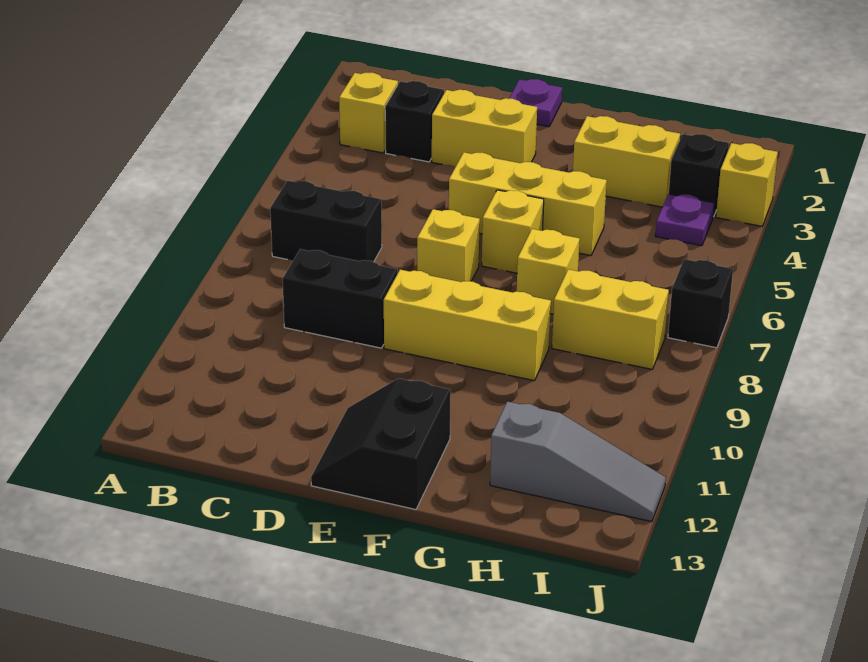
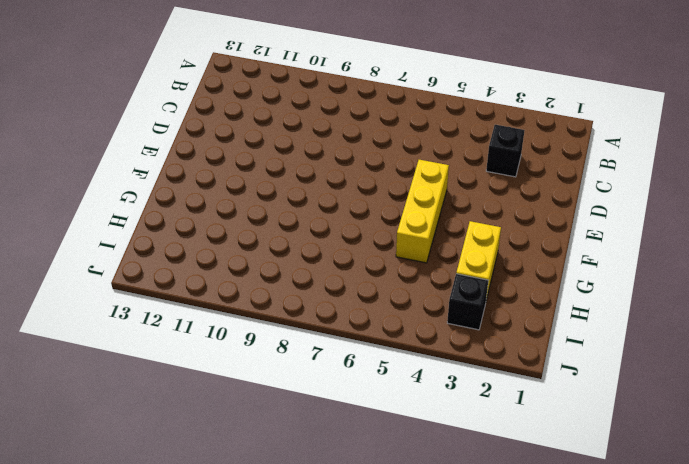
none -> yellow 1x1 brick [339,73,398,153]
none -> black 1x2 brick [270,181,382,262]
none -> black 1x2 brick [283,249,398,348]

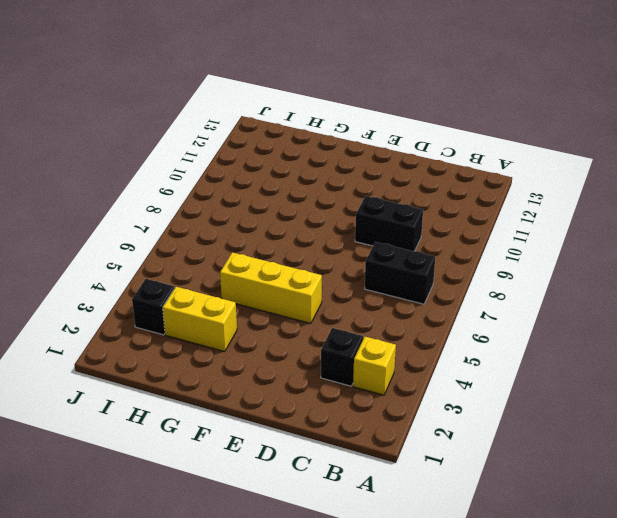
none -> yellow 1x2 brick [432,90,537,167]
none -> purple 1x1 plate [509,79,562,127]
none -> yellow 1x1 brick [417,209,480,282]

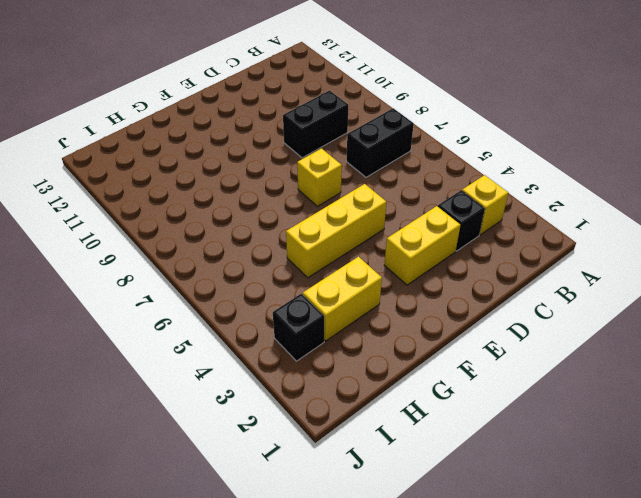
none -> purple 1x1 plate [509,79,562,127]
none -> yellow 1x3 brick [384,270,551,381]
none -> black 2x2 slope [311,378,451,510]

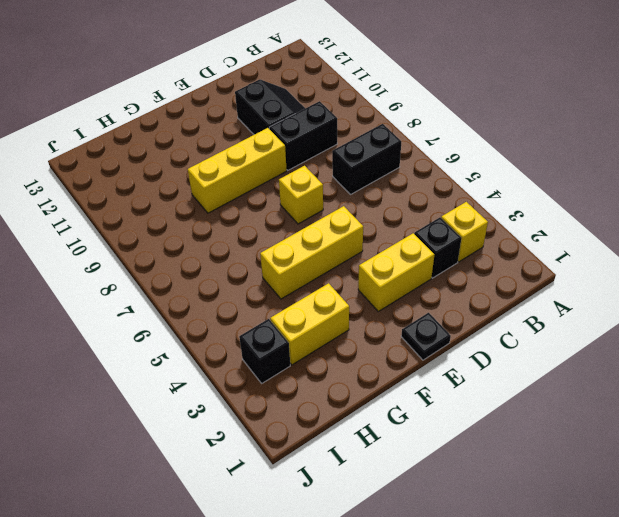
black 2x2 slope [235,80,305,135] -> black 2x2 slope moved to [311,378,451,510]
black 1x1 plate [401,313,451,360] -> purple 1x1 plate [509,79,562,127]
none -> yellow 1x1 brick [482,190,544,273]
none -> yellow 1x1 brick [517,229,580,314]
none -> yellow 1x2 brick [552,269,669,369]

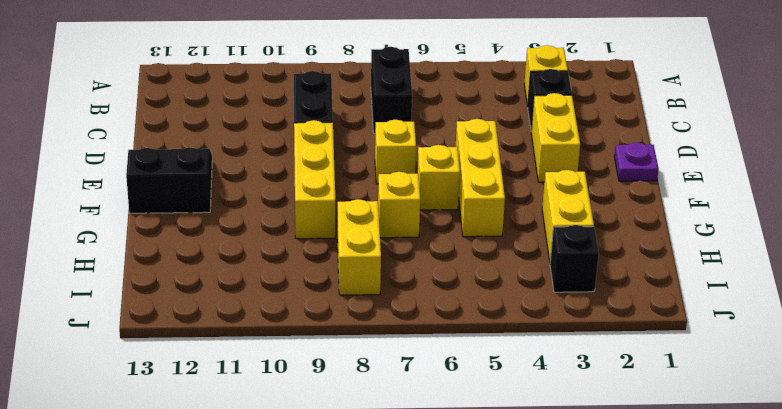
none -> grey 1x3 slope [490,402,666,522]
none -> purple 1x1 plate [655,194,714,246]
none -> yellow 1x1 brick [716,143,778,226]

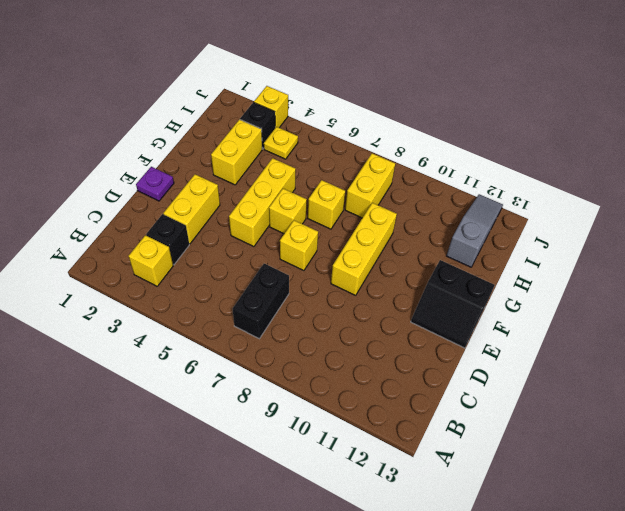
yellow 1x1 plate [264,127,298,159] -> purple 1x1 plate [655,194,714,246]
none -> black 1x2 brick [283,249,398,348]
none -> black 1x1 brick [668,259,733,348]

